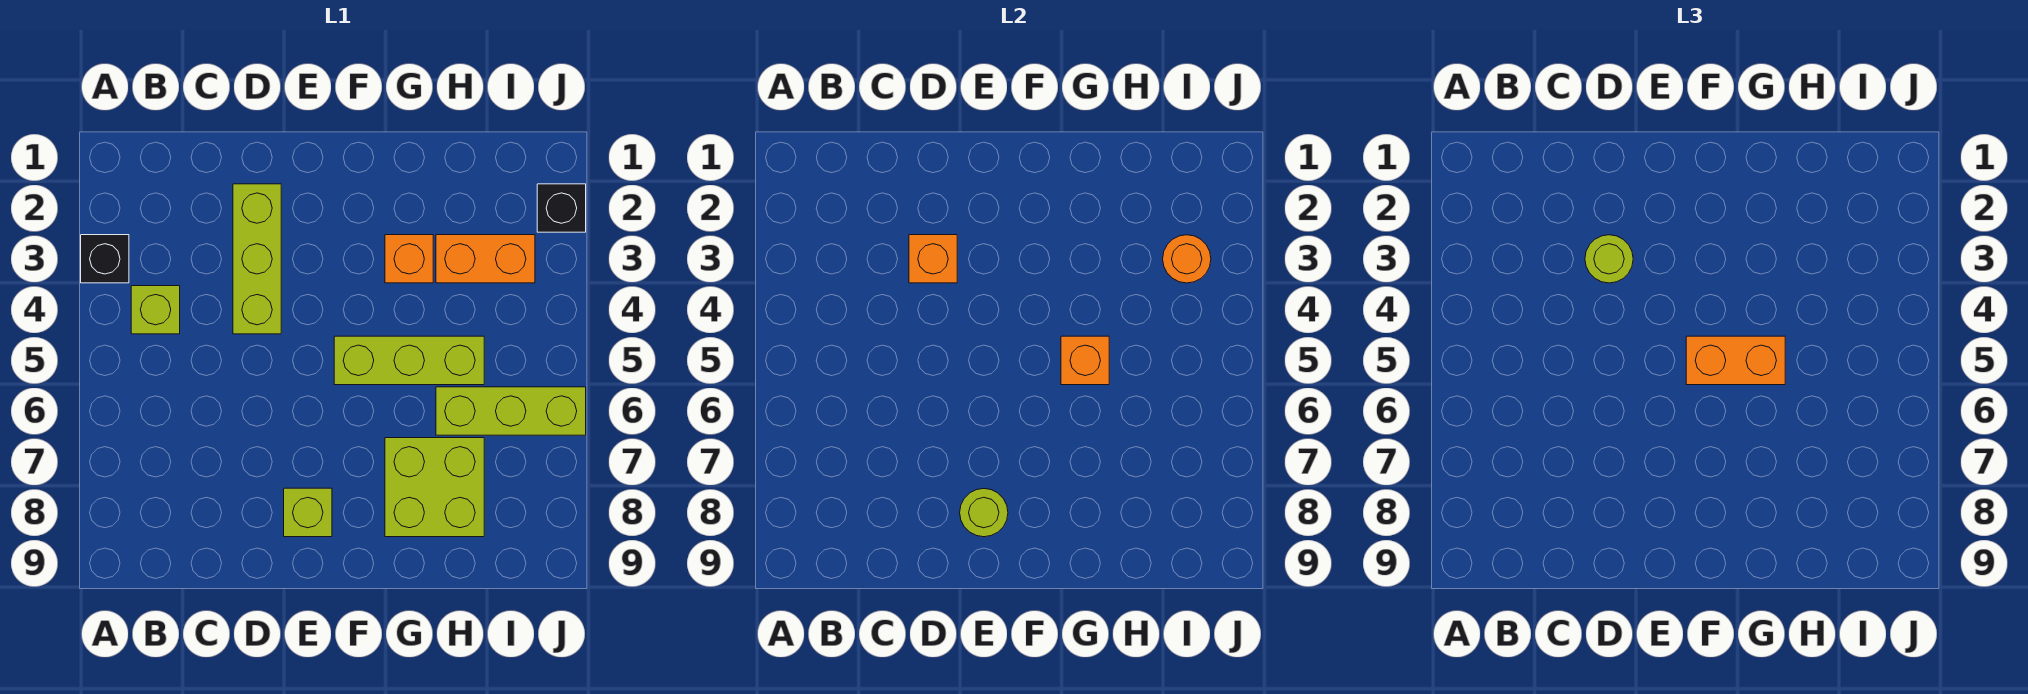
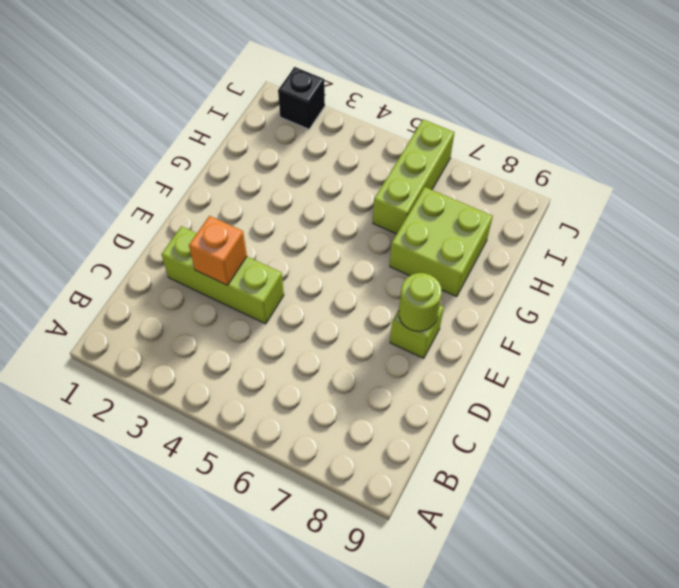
none -> black 1x1 brick [81,235,129,283]
none -> lime 1x1 brick [131,286,180,334]
none -> lime 1x3 brick [334,336,484,385]

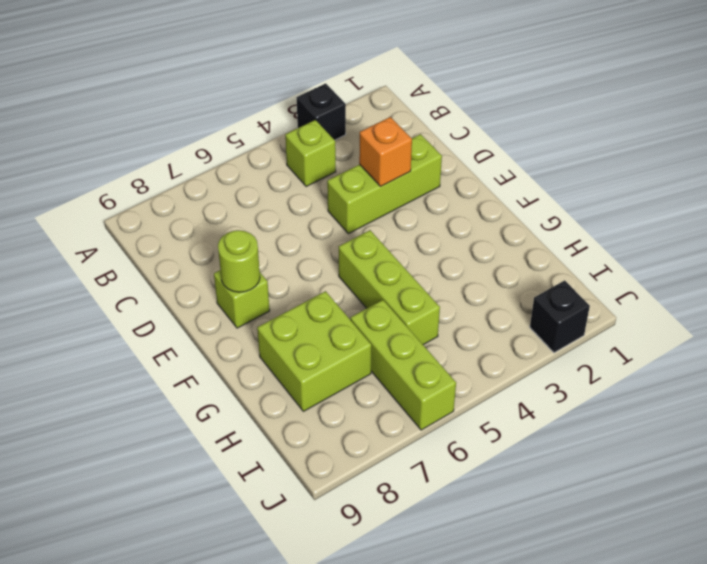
none -> orange 1x1 brick [385,235,433,283]
none -> orange 1x2 brick [436,235,535,283]
none -> orange 1x1 brick [1061,336,1109,385]

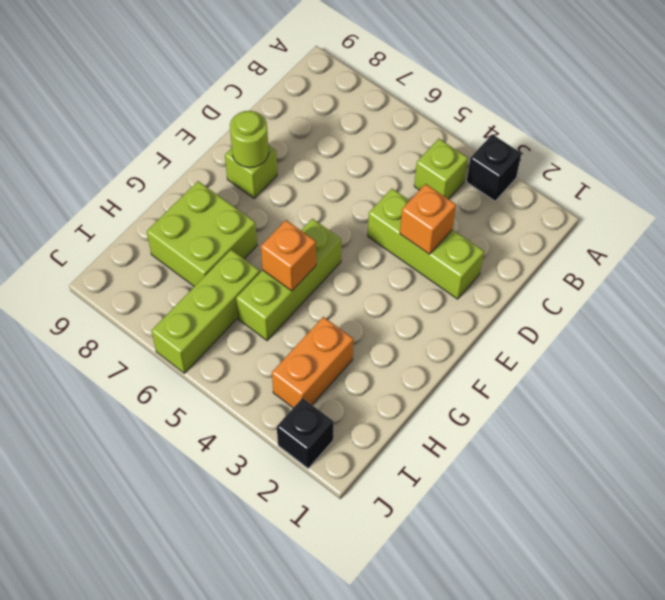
none -> orange 1x1 brick [385,235,433,283]
none -> orange 1x1 round brick [1163,235,1211,283]
none -> lime 1x1 round brick [1585,235,1633,283]

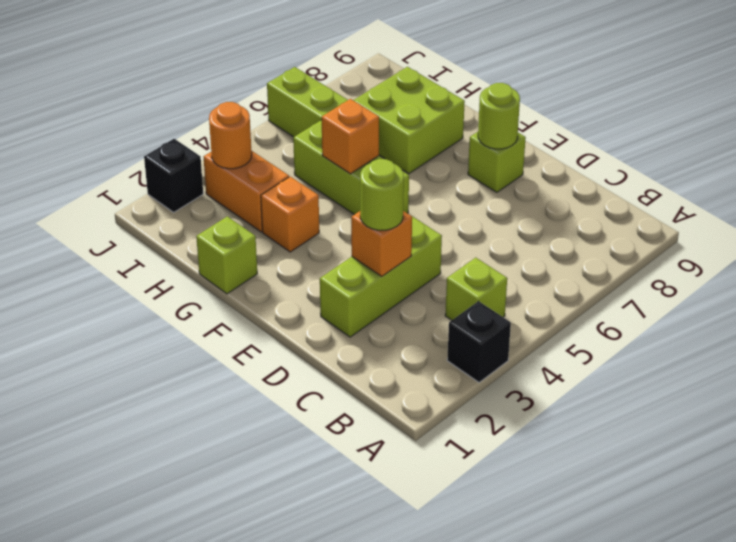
lime 1x1 brick [196,216,257,294] -> none
none -> orange 1x2 brick [1686,336,1785,385]

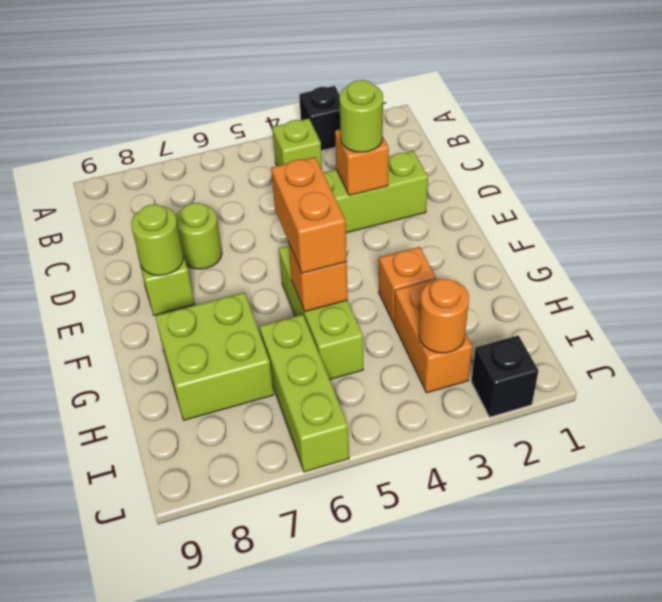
lime 1x1 round brick [176,203,222,269] -> none

